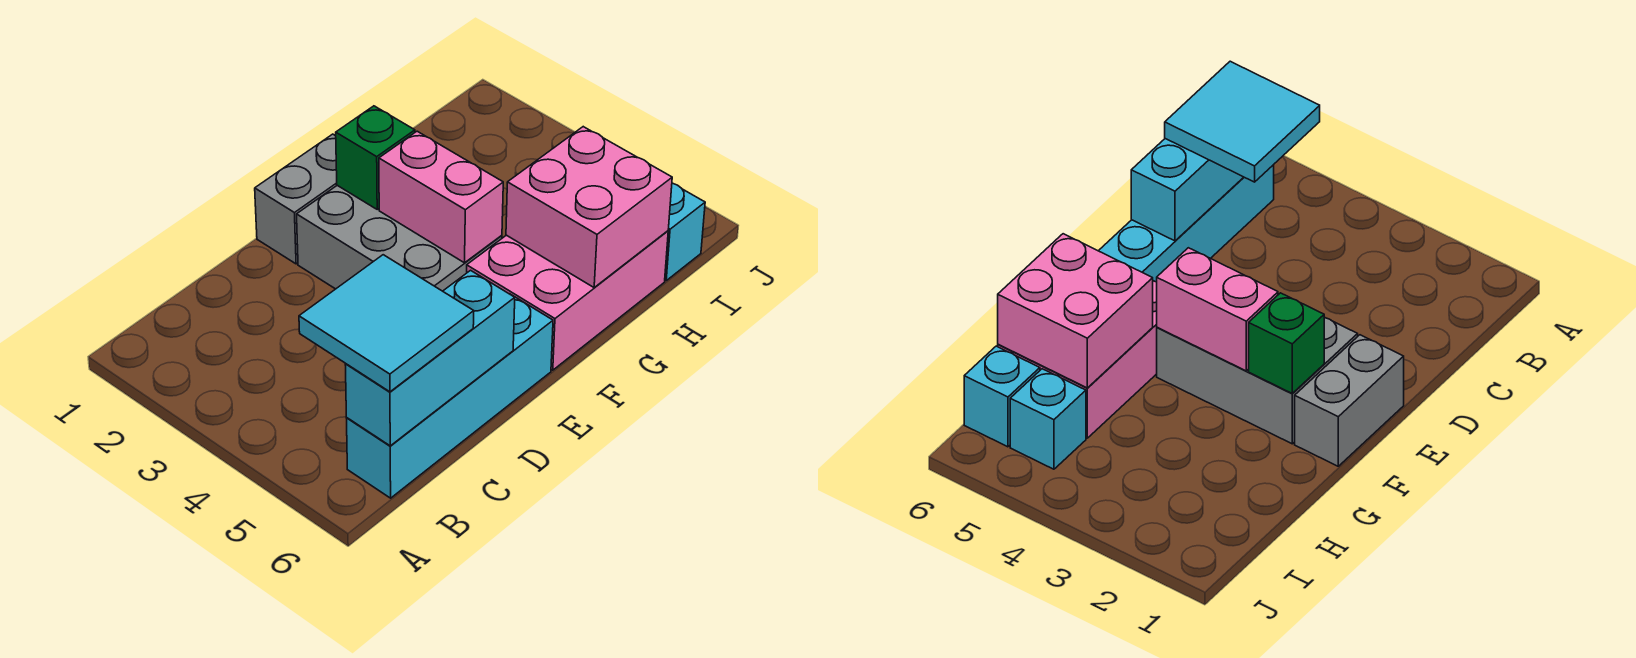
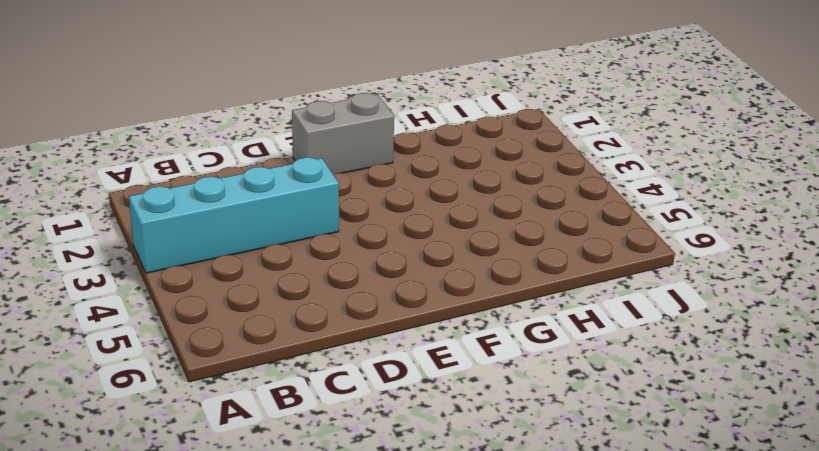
cyan 1x4 brick [129,158,339,273] -> cyan 1x4 brick moved to [347,294,553,498]
none -> grey 2x3 brick [297,185,502,291]
none -> pink 2x3 brick [467,231,668,370]

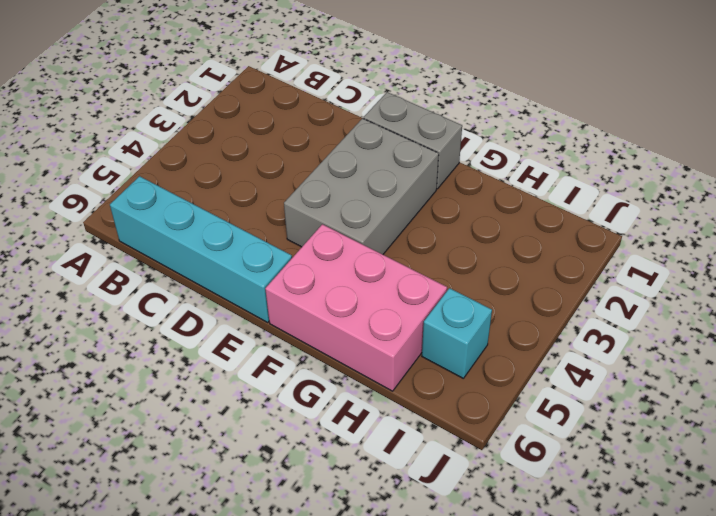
none -> cyan 1x1 brick [665,183,705,280]
none -> cyan 1x3 brick [345,270,515,446]

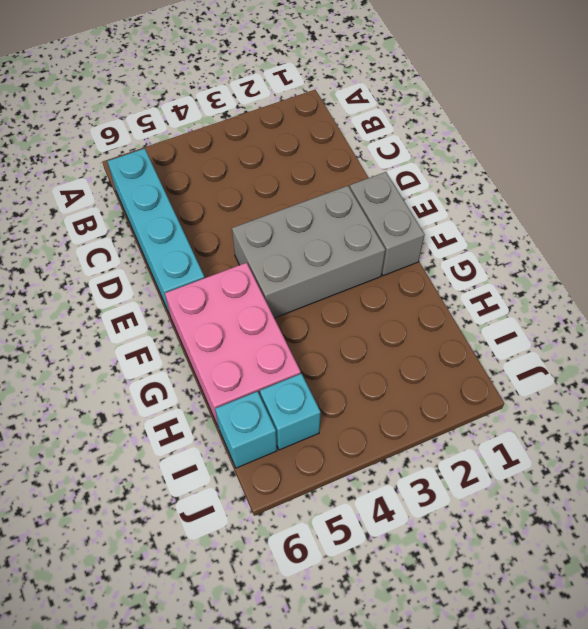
none -> cyan 1x3 brick [345,270,515,446]
none -> green 1x1 brick [336,106,415,209]

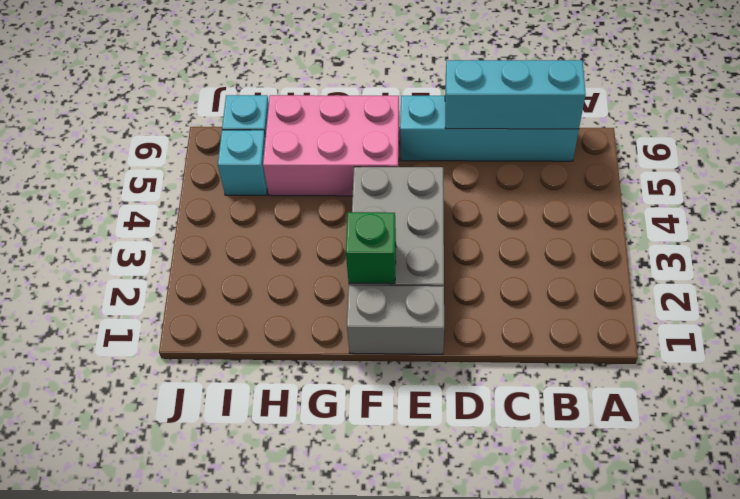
none -> pink 1x2 brick [379,131,503,263]
none -> pink 2x2 brick [506,127,672,287]

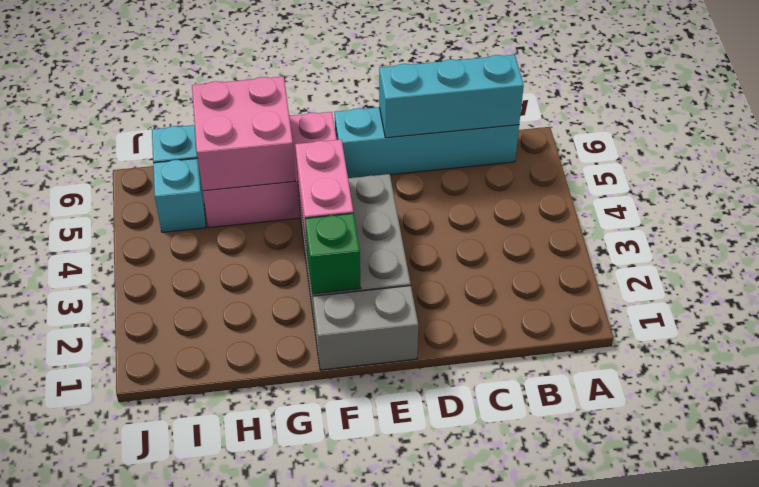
none -> cyan 2x2 tile [299,255,474,392]

